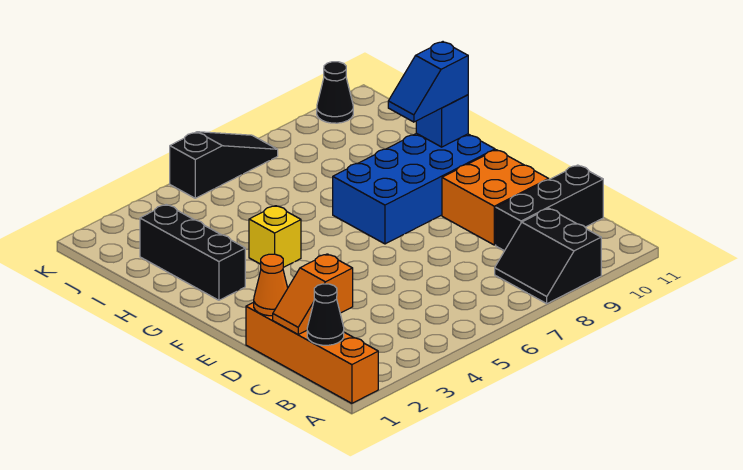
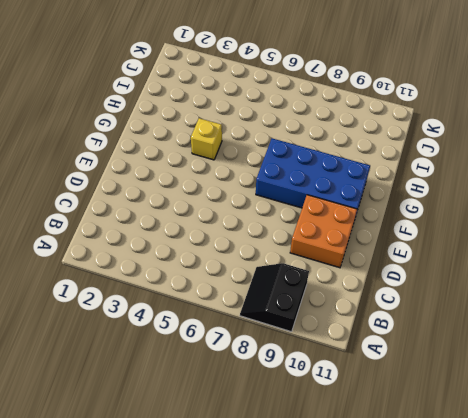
none -> orange 1x4 brick [246,302,378,403]
none -> black 1x3 brick [496,165,603,251]
none -> black 1x3 brick [140,204,245,300]

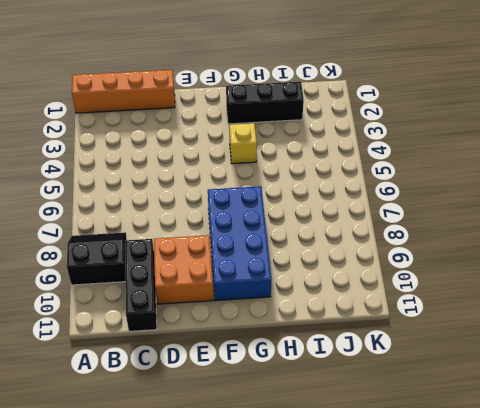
none -> black 1x3 slope [170,132,278,198]
none -> black 1x1 cone [317,62,353,123]
none -> black 1x1 cone [307,284,344,345]

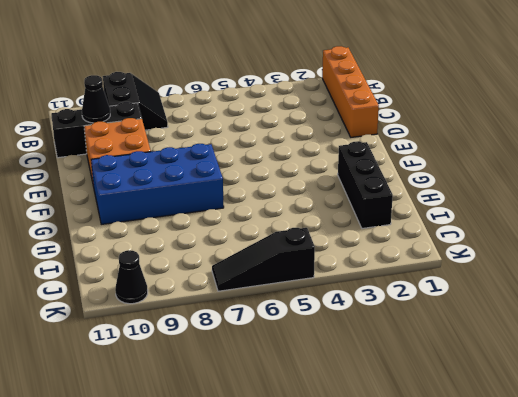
black 1x1 cone [82,75,110,123] -> black 1x1 cone moved to [307,284,344,345]
none -> yellow 1x1 brick [249,206,301,268]
none -> orange 1x2 slope [273,254,353,334]
none -> orange 1x1 cone [254,254,288,316]

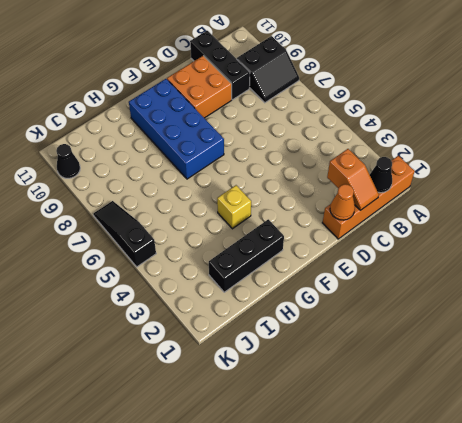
none -> blue 1x1 brick [416,95,468,147]
none -> blue 1x2 slope [388,42,468,122]

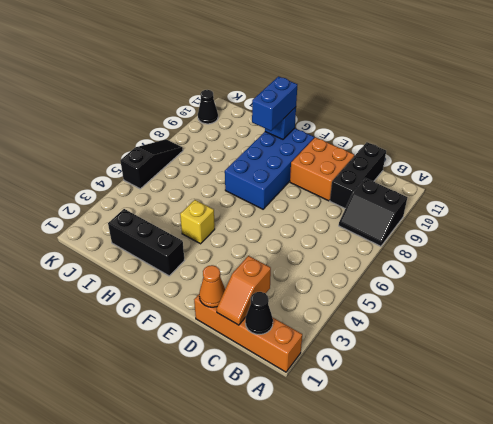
blue 1x2 brick [252,77,297,131] -> blue 1x2 slope [388,42,468,122]

